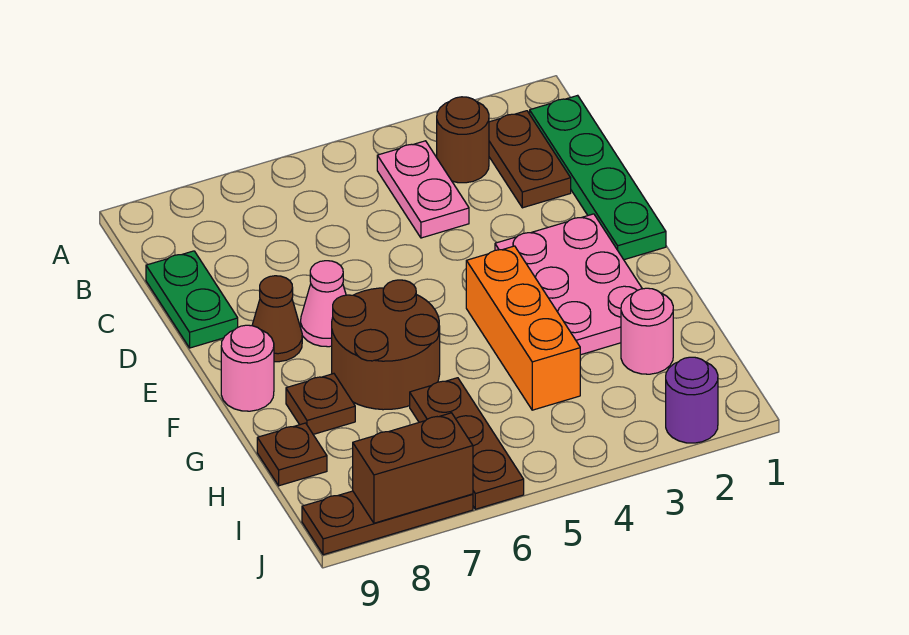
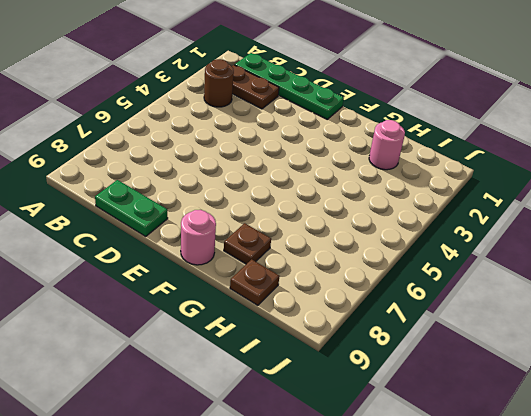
none -> pink 1x2 plate [377,141,469,238]
none -> pink 2x3 plate [495,214,642,355]
none -> pink 1x1 cone [301,261,346,347]

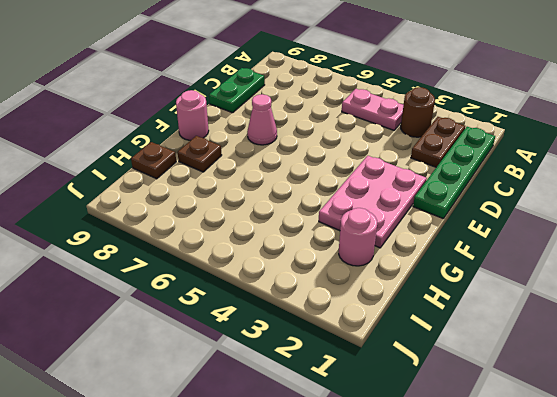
pink 1x2 plate [342,89,403,130] -> pink 1x2 plate turned to [377,141,469,238]
none -> brown 1x1 cone [252,276,302,362]
none -> orange 1x3 brick [466,246,580,410]
none -> brown 2x2 round brick [332,280,440,410]

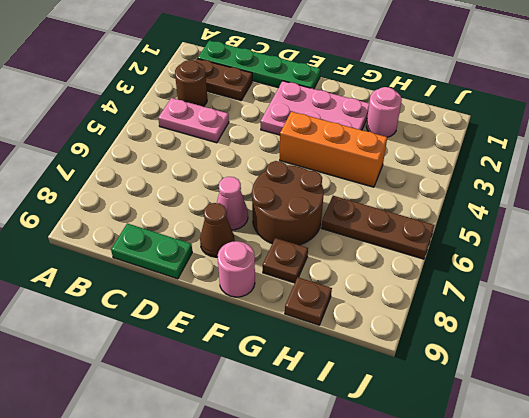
none -> purple 1x1 round brick [666,357,718,443]
none -> brown 1x3 plate [302,491,473,555]
none -> brown 1x2 brick [353,413,473,523]

